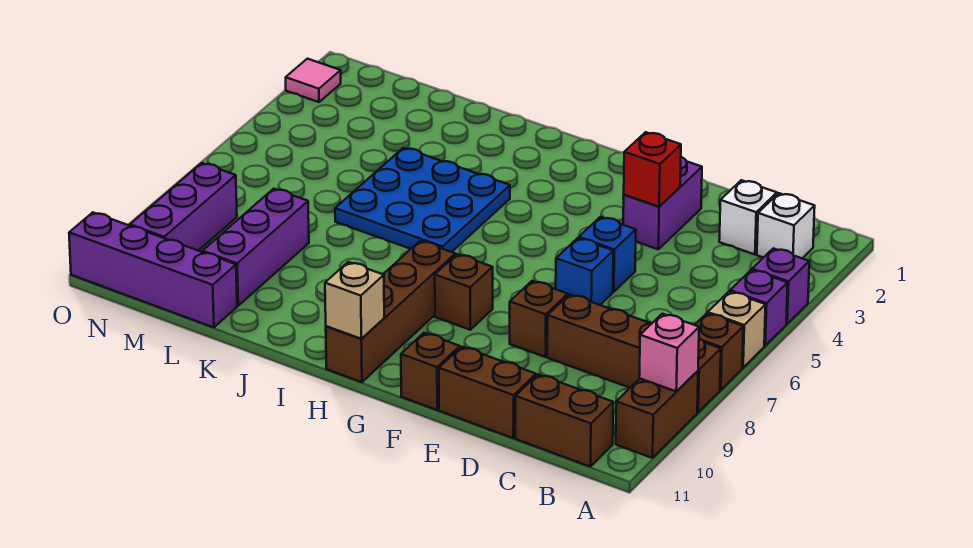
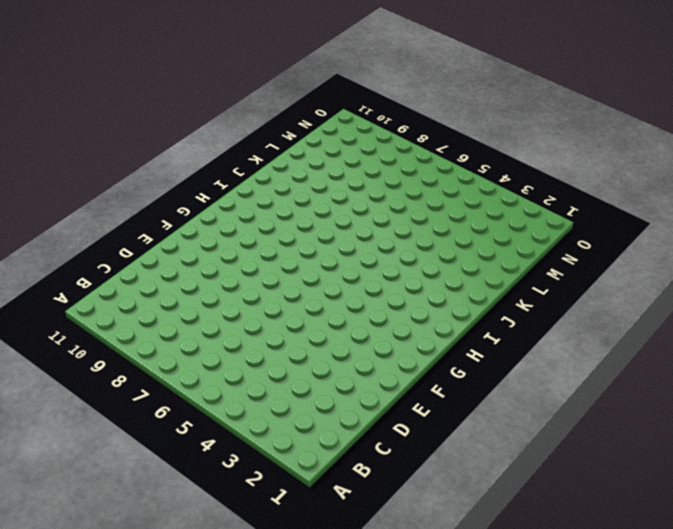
none -> purple 1x1 brick [752,248,809,324]
none -> purple 1x1 brick [730,270,788,346]
none -> tan 1x1 brick [708,292,765,368]

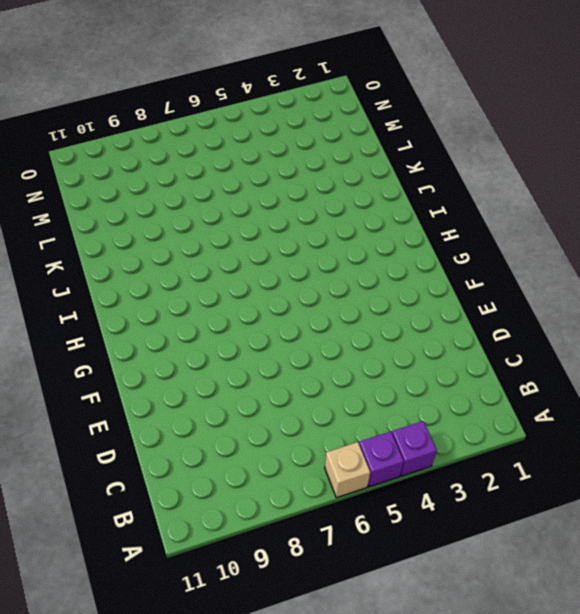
none -> brown 1x1 brick [695,313,743,390]
none -> brown 1x4 brick [547,294,721,412]
none -> brown 1x2 brick [616,371,698,458]

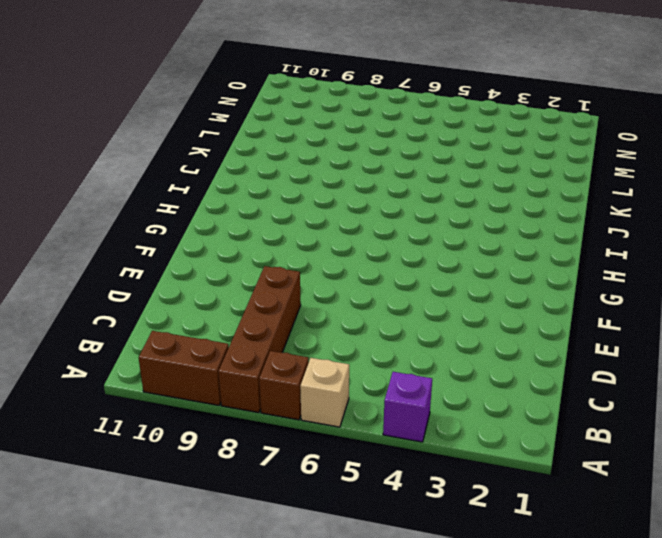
none -> purple 1x1 brick [730,270,788,346]
none -> white 1x1 brick [757,193,815,258]
none -> brown 1x2 brick [515,375,613,467]

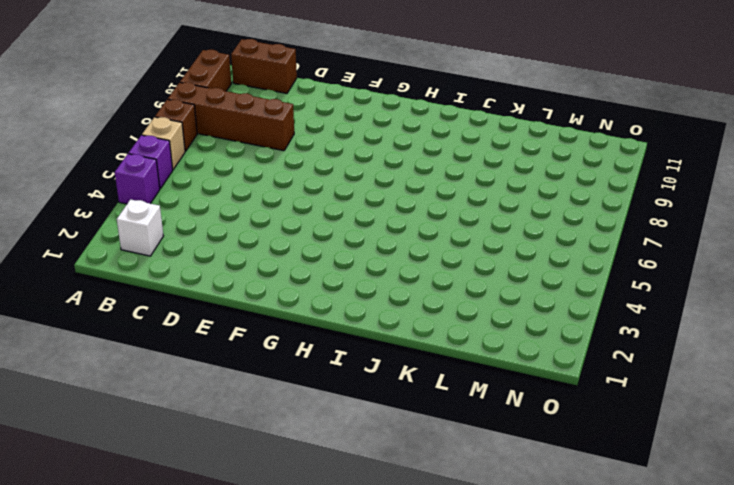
none -> white 1x1 brick [719,180,777,254]
none -> brown 1x2 brick [439,347,536,438]
none -> purple 1x2 brick [623,157,702,249]

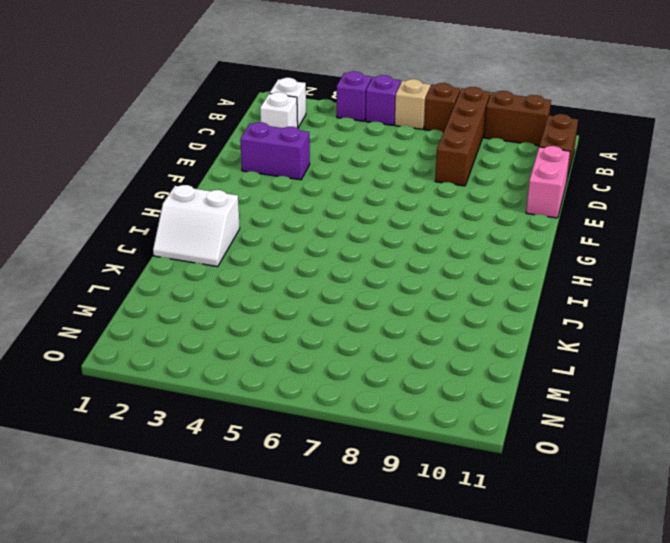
pink 1x2 brick [526,146,570,218] -> brown 1x2 brick [439,347,536,438]
white 2x2 slope [153,185,240,267] -> none
none -> blue 1x1 brick [579,217,636,292]
none -> blue 1x1 brick [556,238,613,305]
none -> brown 1x1 brick [510,281,568,357]

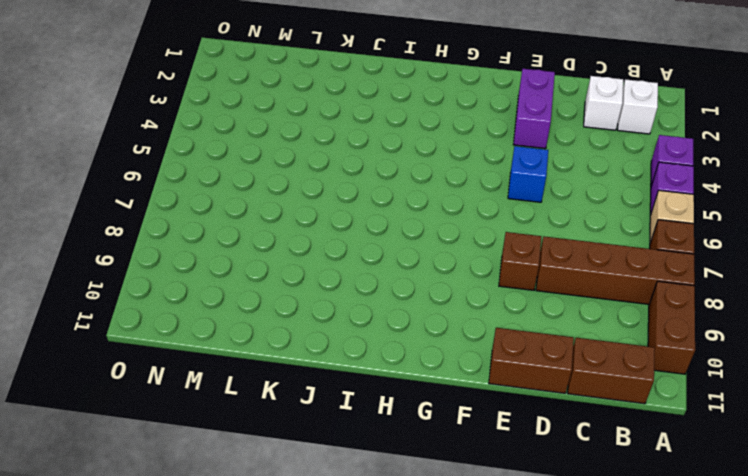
none -> blue 1x1 brick [556,238,613,305]
none -> brown 1x1 brick [401,333,460,410]
none -> brown 1x1 brick [435,254,493,330]

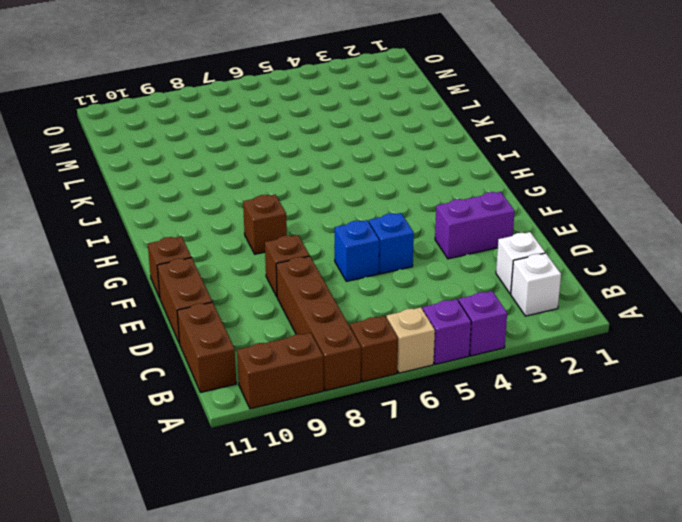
none -> brown 1x4 brick [326,241,455,382]
none -> blue 3x3 plate [335,148,510,252]
none -> purple 1x3 brick [202,189,309,306]

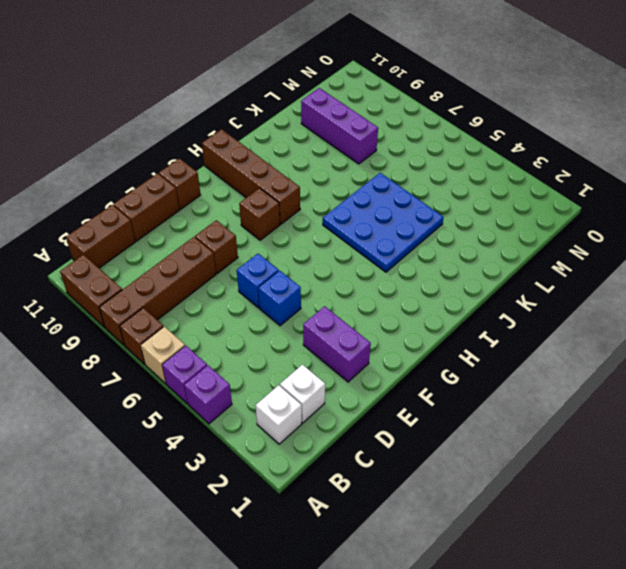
none -> purple 1x4 brick [69,212,237,327]
none -> purple 1x3 brick [130,163,237,251]
none -> pink 1x1 tile [286,59,341,102]

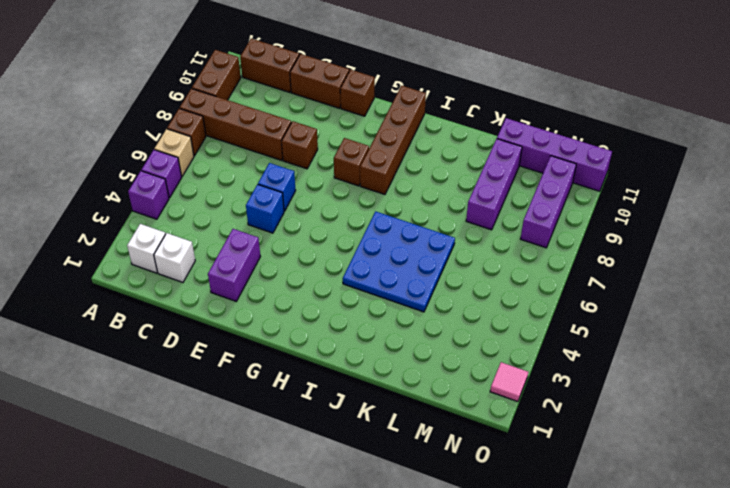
none -> pink 1x1 brick [639,314,699,392]
none -> red 1x1 brick [624,132,681,207]
none -> tan 1x1 brick [325,262,384,339]

